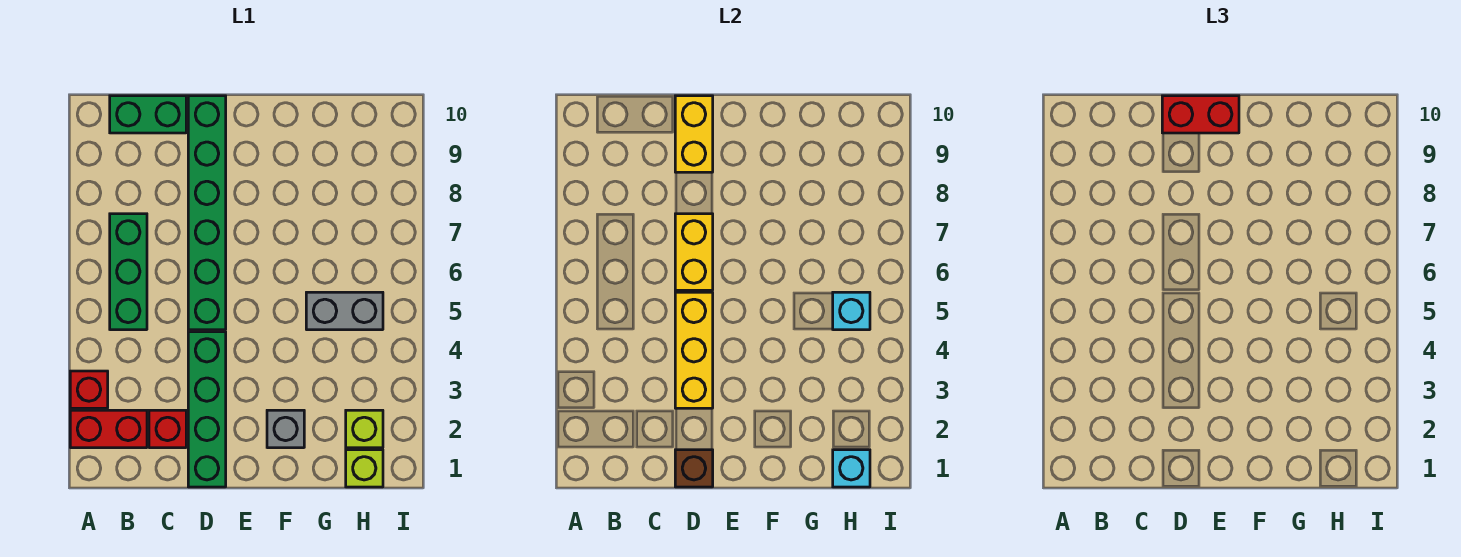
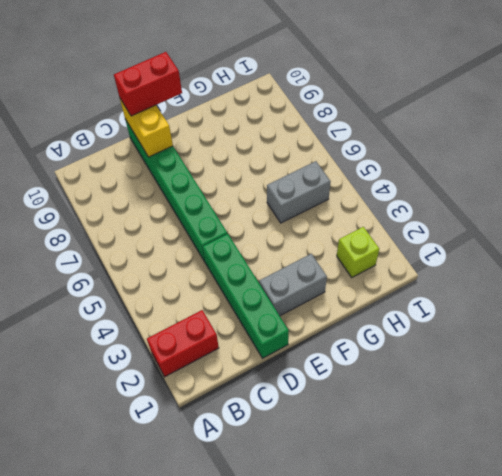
grey 1x2 brick [259,254,327,316] -> grey 1x1 brick [267,410,304,448]
none -> red 1x1 brick [70,371,108,408]
none -> green 1x3 brick [110,214,147,330]
none -> green 1x2 brick [110,96,186,133]

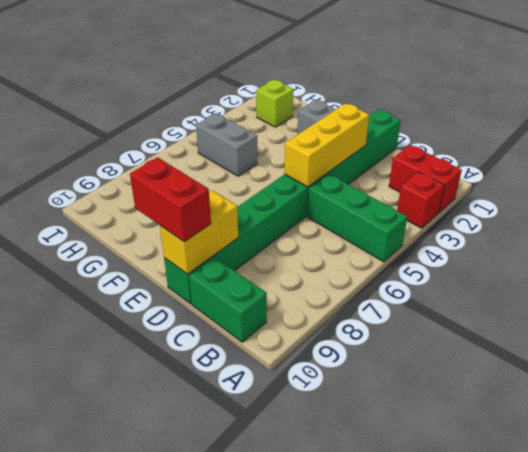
green 1x3 brick [307,174,407,262] -> green 1x3 brick turned to [110,214,147,330]
none -> red 1x1 brick [149,410,186,448]
none -> lime 1x1 brick [346,450,383,487]
none -> brown 1x1 brick [675,450,713,487]

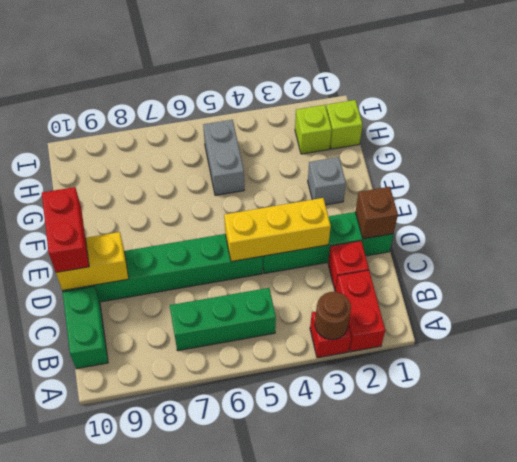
brown 1x1 round brick [315,291,351,339] -> none
none -> yellow 1x2 brick [675,214,713,290]
none -> cyan 1x1 brick [833,450,870,487]
none -> cyan 1x1 brick [833,292,870,330]

